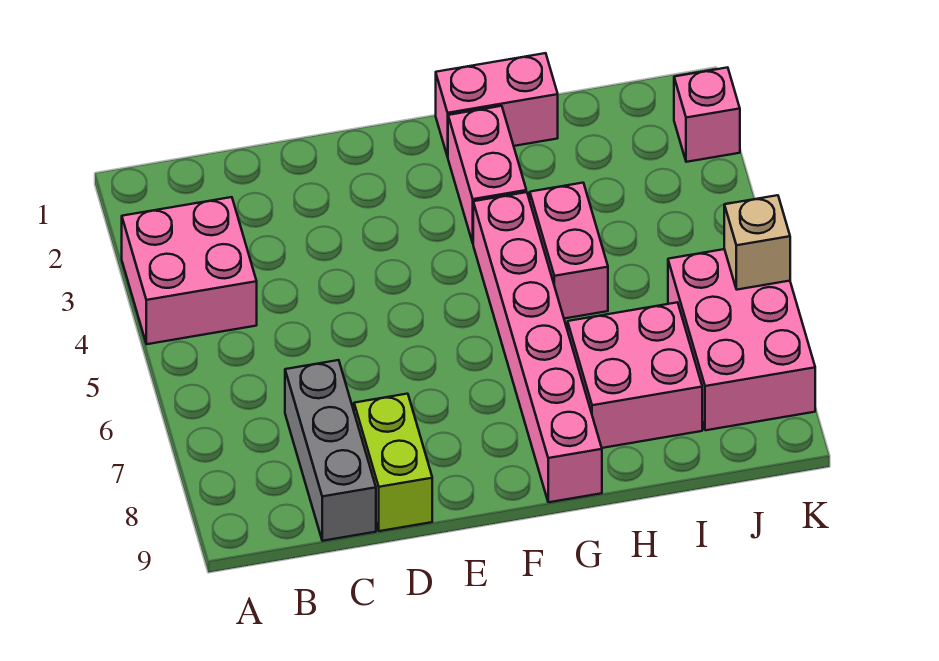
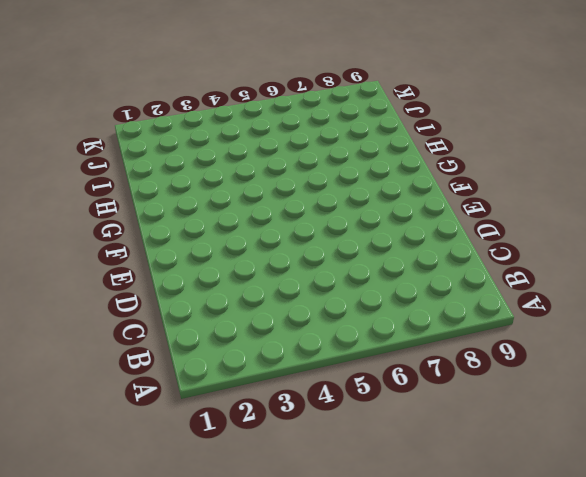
none -> pink 2x2 brick [122,197,257,344]
none -> grey 1x3 brick [285,360,376,541]

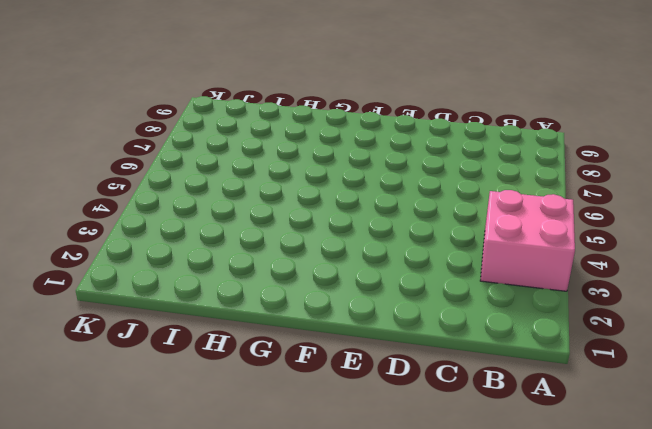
none -> grey 1x3 brick [285,360,376,541]
none -> lime 1x2 brick [354,394,432,531]

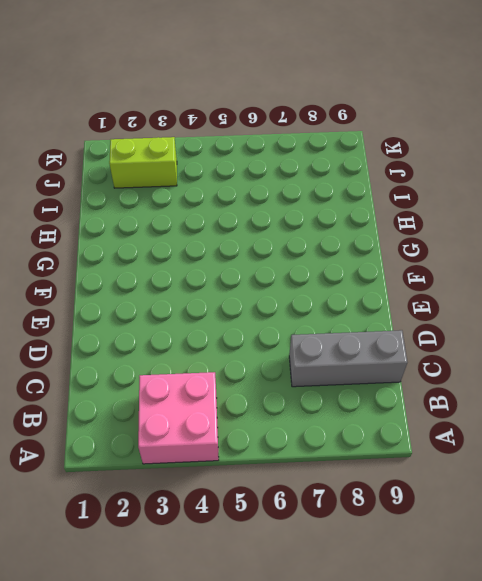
lime 1x2 brick [109,137,177,188] -> lime 1x2 brick moved to [354,394,432,531]
none -> pink 1x2 brick [436,53,558,157]
none -> pink 1x2 brick [448,106,526,243]

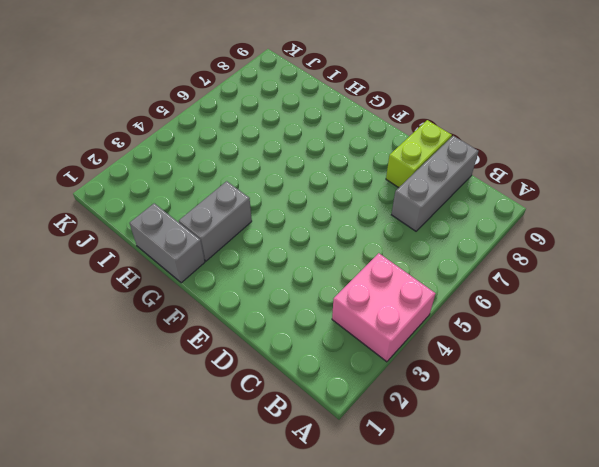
grey 1x2 brick [130,203,205,283] -> pink 1x2 brick [436,53,558,157]
grey 1x2 brick [179,181,252,261] -> pink 1x2 brick [448,106,526,243]
none -> pink 1x6 brick [473,192,602,502]
none -> pink 1x2 brick [530,183,608,319]

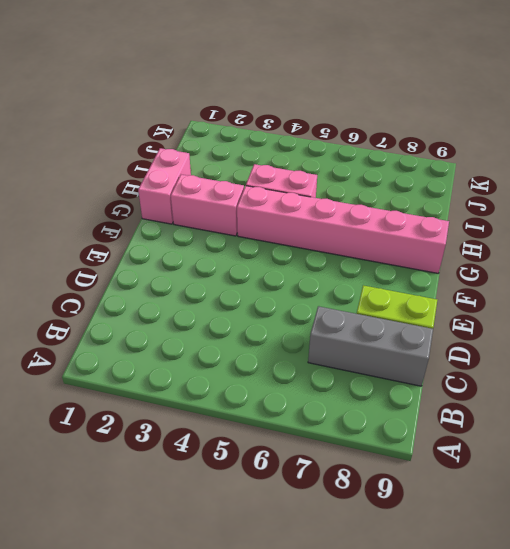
none -> pink 2x2 brick [122,197,257,344]
none -> pink 2x2 brick [568,302,702,448]

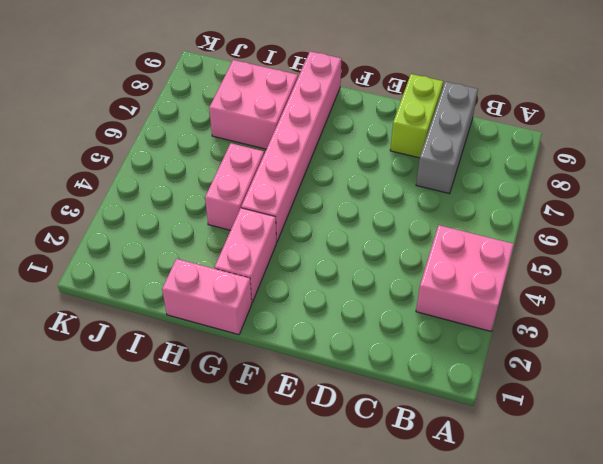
none -> pink 2x3 brick [668,249,815,430]
none -> pink 1x1 brick [674,67,740,162]

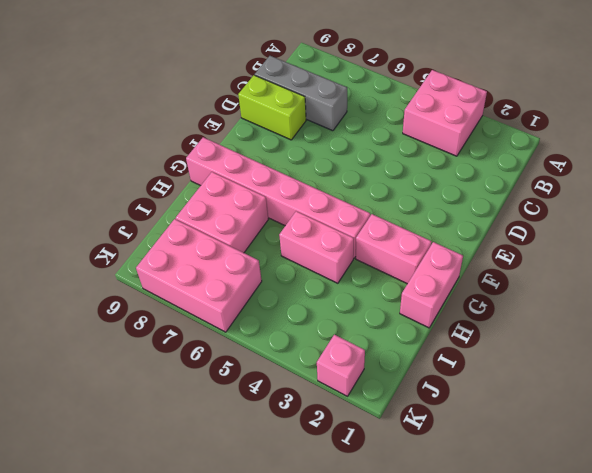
none -> tan 1x1 brick [724,195,790,290]

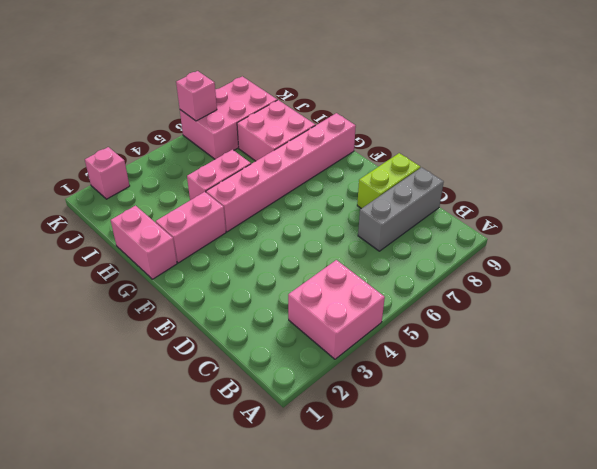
pink 1x1 brick [176,71,217,121] -> tan 1x1 brick [724,195,790,290]

